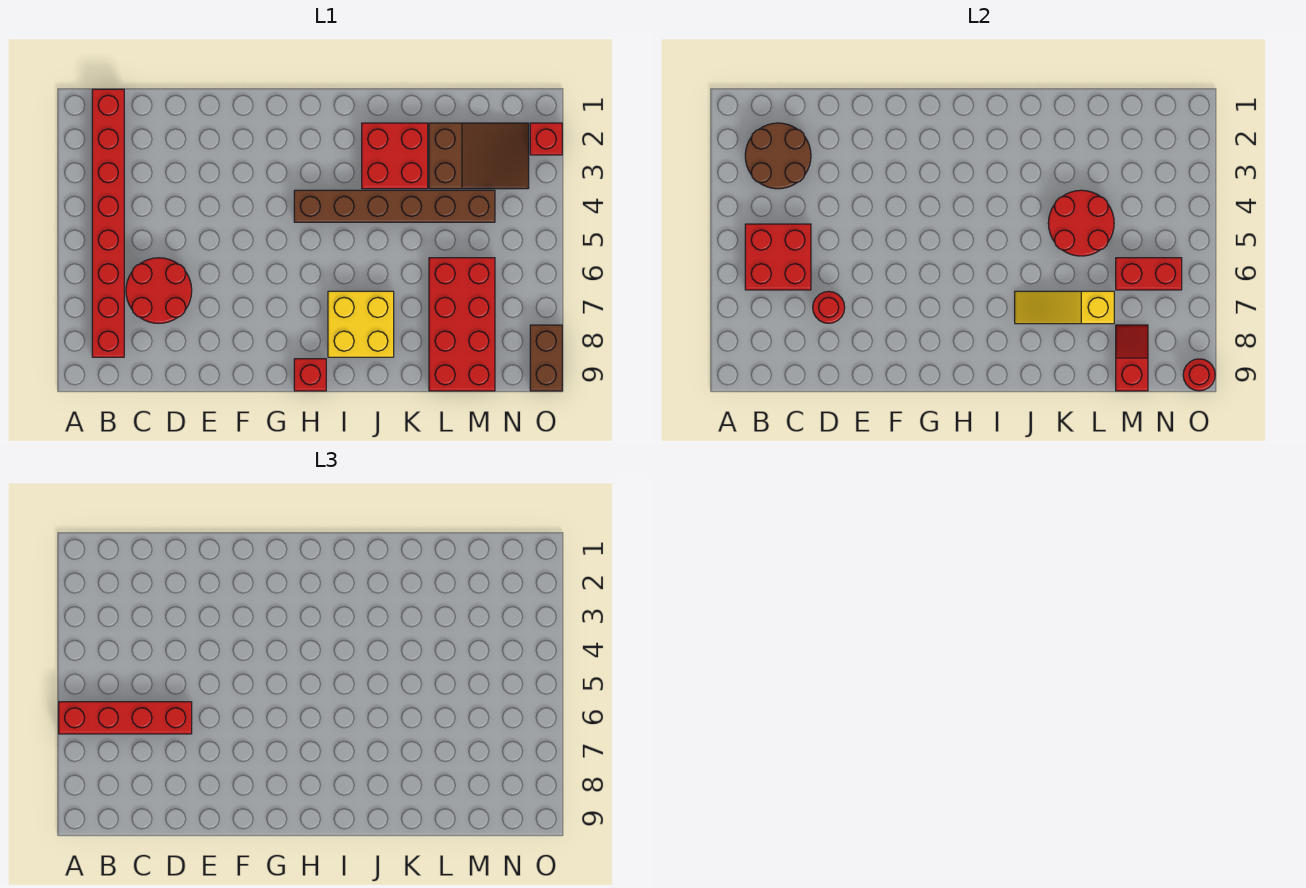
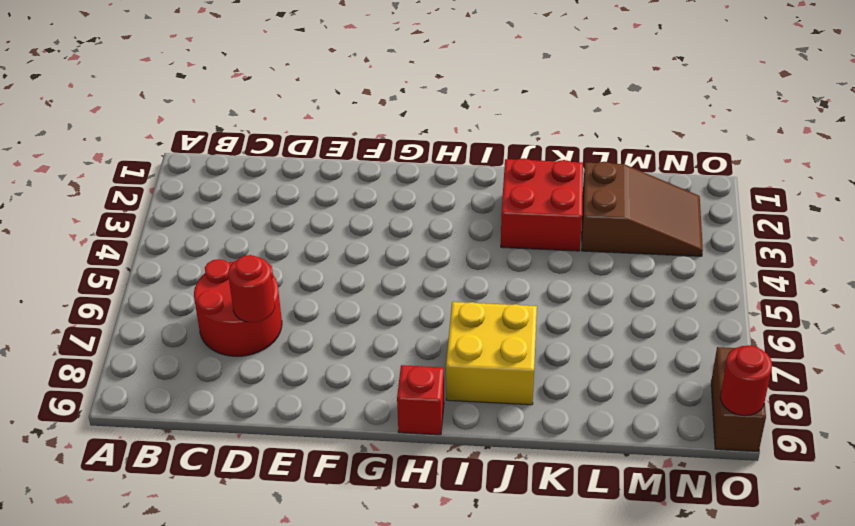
none -> red 1x8 brick [92,89,124,357]
none -> brown 1x6 brick [294,190,495,222]
none -> red 2x4 brick [429,258,495,391]

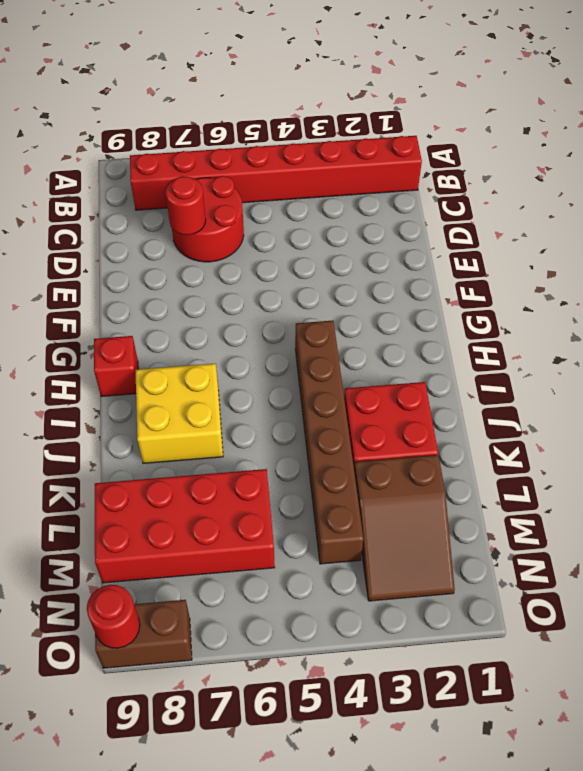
none -> red 1x1 brick [530,123,562,155]
none -> brown 2x2 round brick [745,123,811,189]
none -> red 2x2 brick [745,224,811,290]

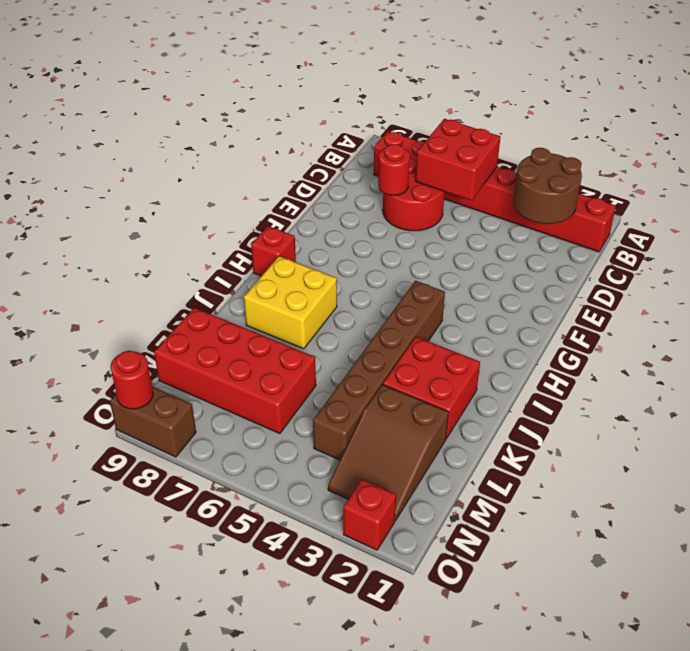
none -> yellow 1x3 slope [1015,291,1114,324]
none -> red 2x2 round brick [1048,190,1114,256]
none -> red 1x2 brick [1116,258,1182,290]

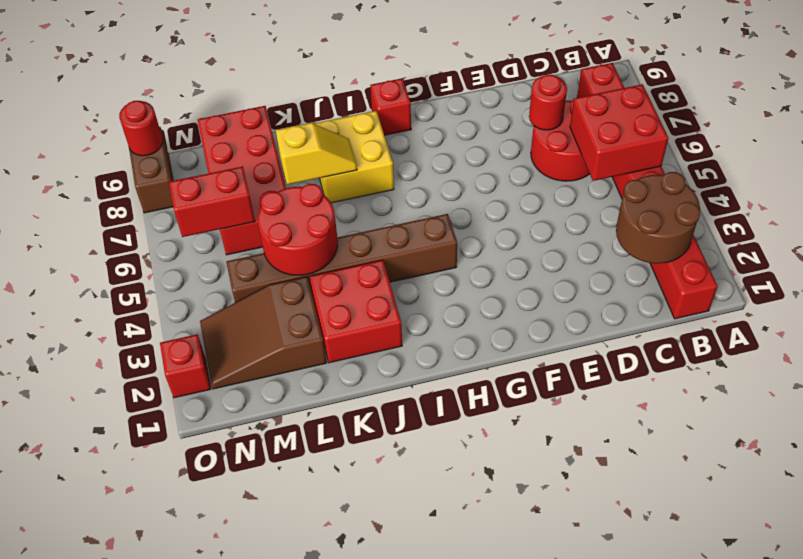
yellow 1x2 slope [276,123,357,185] -> yellow 1x3 slope [1015,291,1114,324]
none -> red 1x2 slope [1116,325,1148,391]
none -> red 1x4 brick [59,702,192,734]

